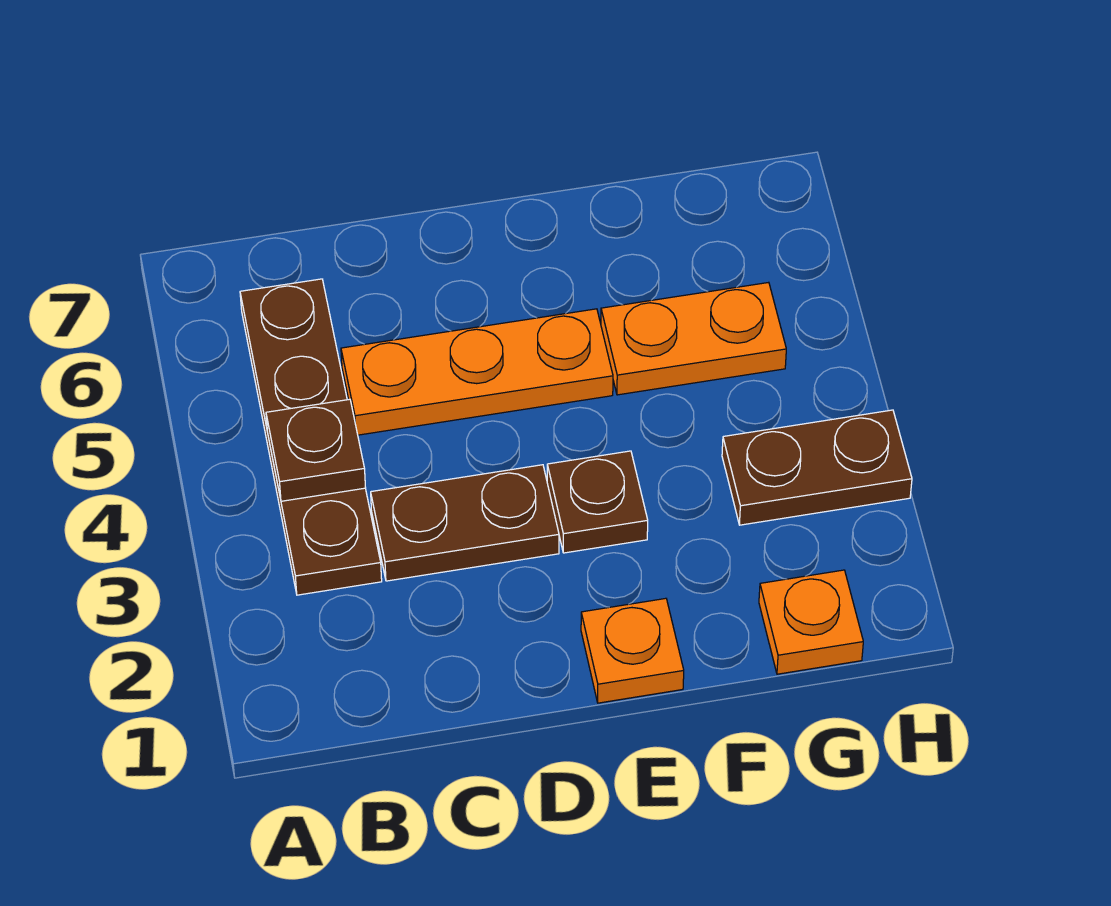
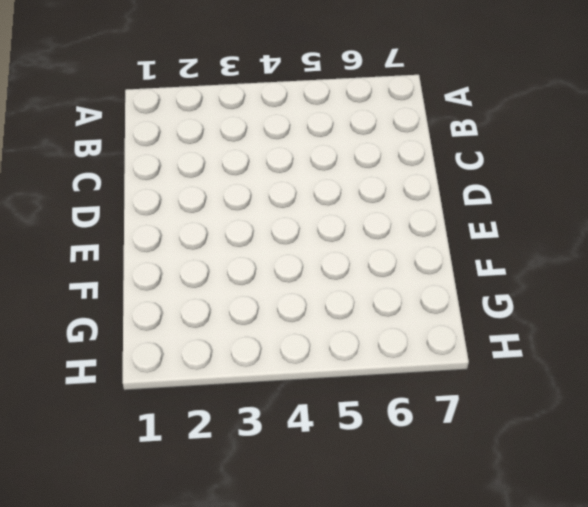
none -> brown 1x4 plate [240,279,382,595]
none -> brown 1x2 plate [371,465,559,581]

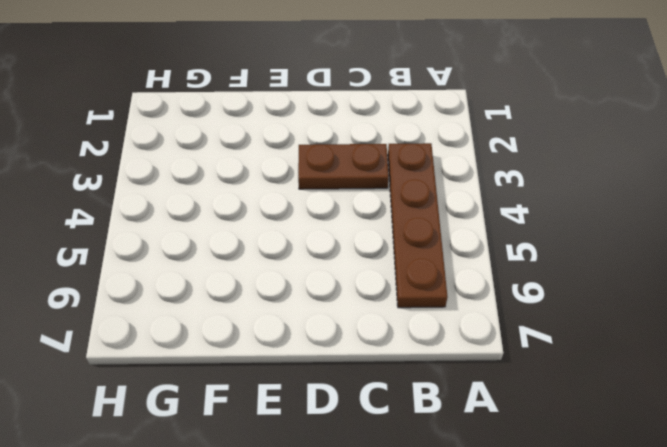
none -> orange 1x3 plate [341,309,613,435]
none -> orange 1x1 plate [581,598,684,703]

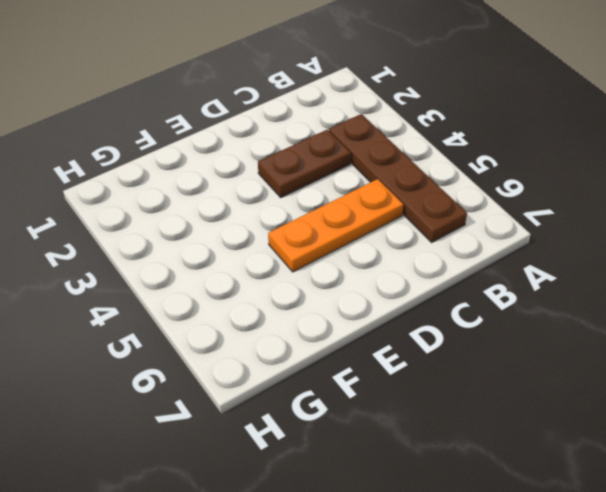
none -> orange 1x1 plate [581,598,684,703]
none -> brown 1x1 plate [547,451,648,553]

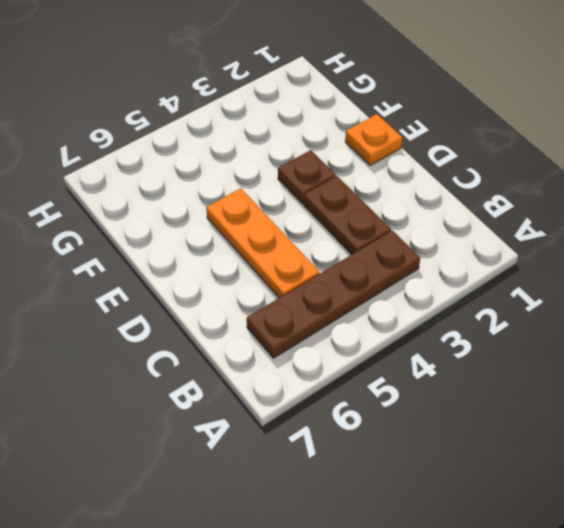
none -> orange 1x2 plate [601,282,786,395]
none -> orange 1x1 plate [759,570,863,674]

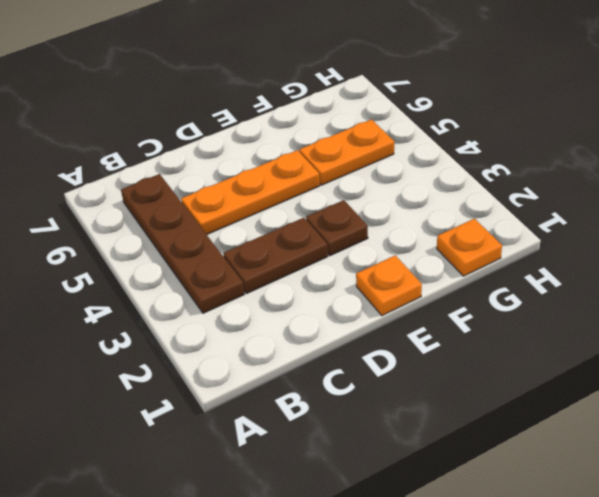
none -> brown 1x2 plate [722,410,912,525]
none -> brown 1x1 plate [266,399,366,501]

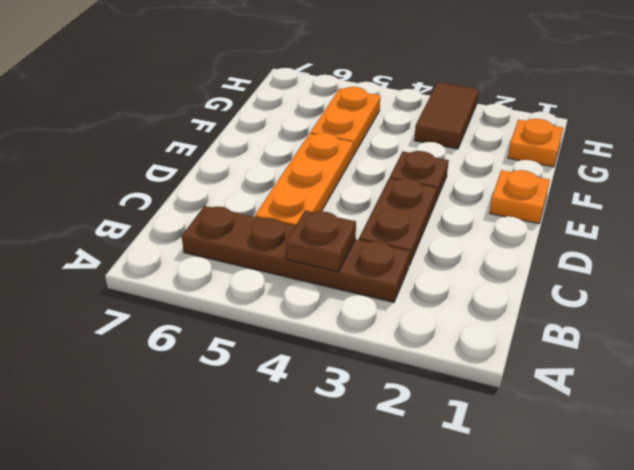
brown 1x2 tile [414,82,479,149] -> brown 1x2 plate [722,410,912,525]

